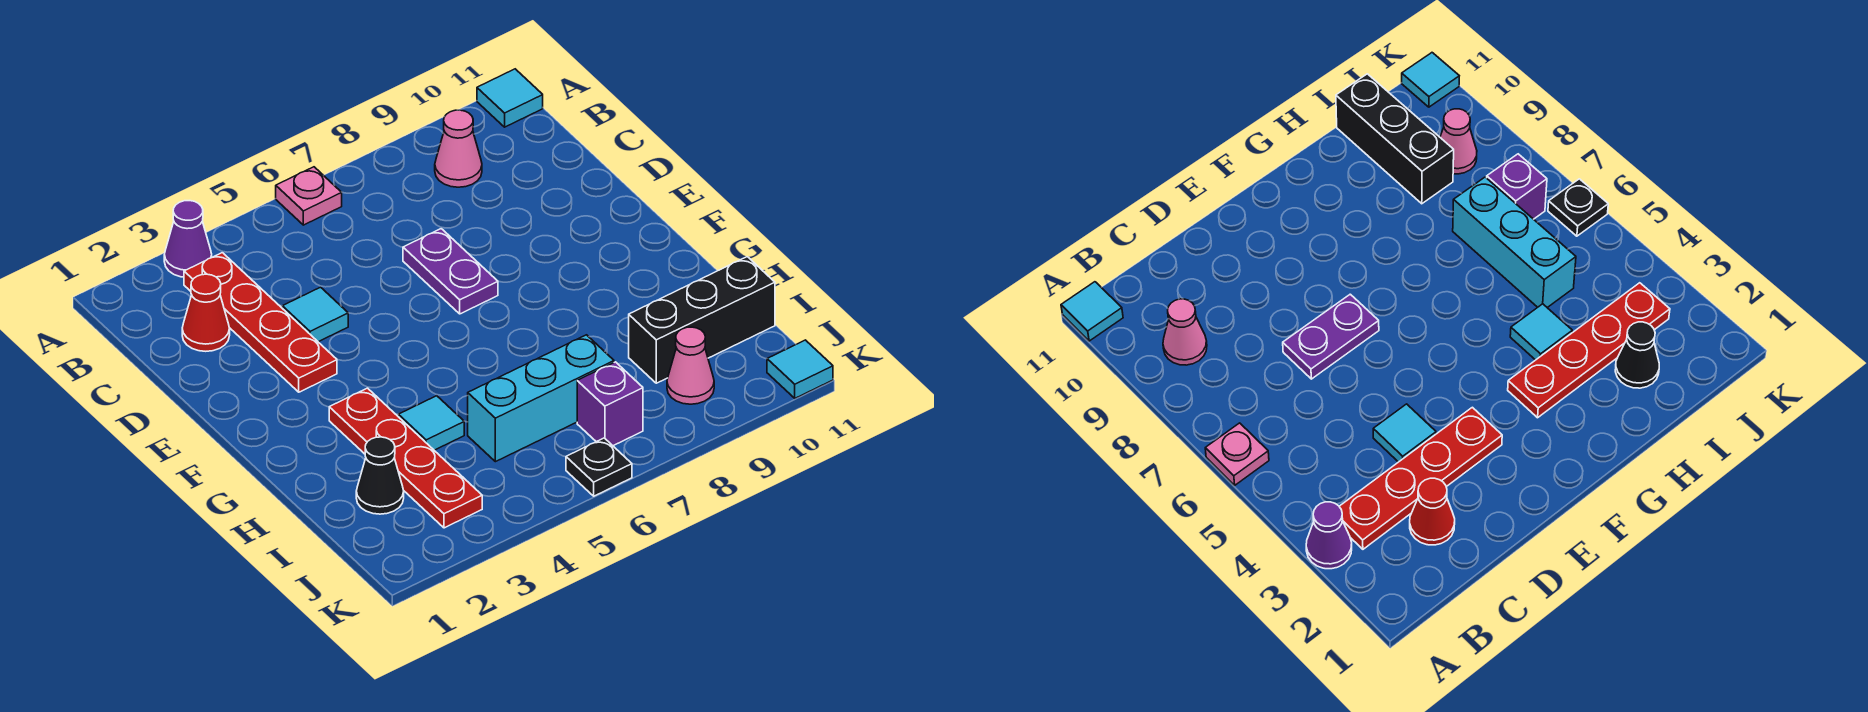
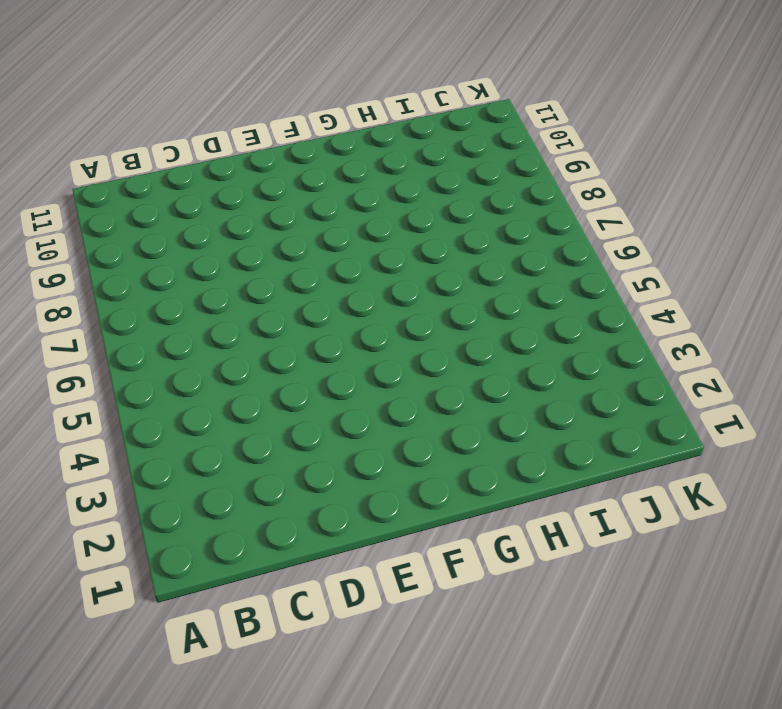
none -> purple 1x1 cone [164,201,212,277]
none -> pink 1x1 plate [276,167,342,225]
none -> cyan 1x1 tile [477,69,543,127]

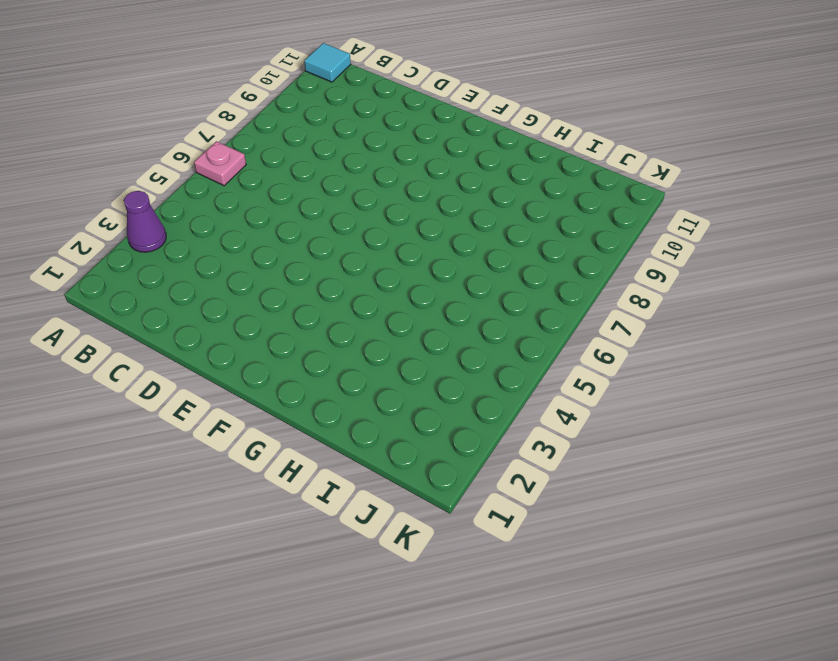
none -> red 1x4 plate [184,253,337,392]
none -> pink 1x1 cone [435,110,482,187]
none -> red 1x1 cone [182,274,230,351]

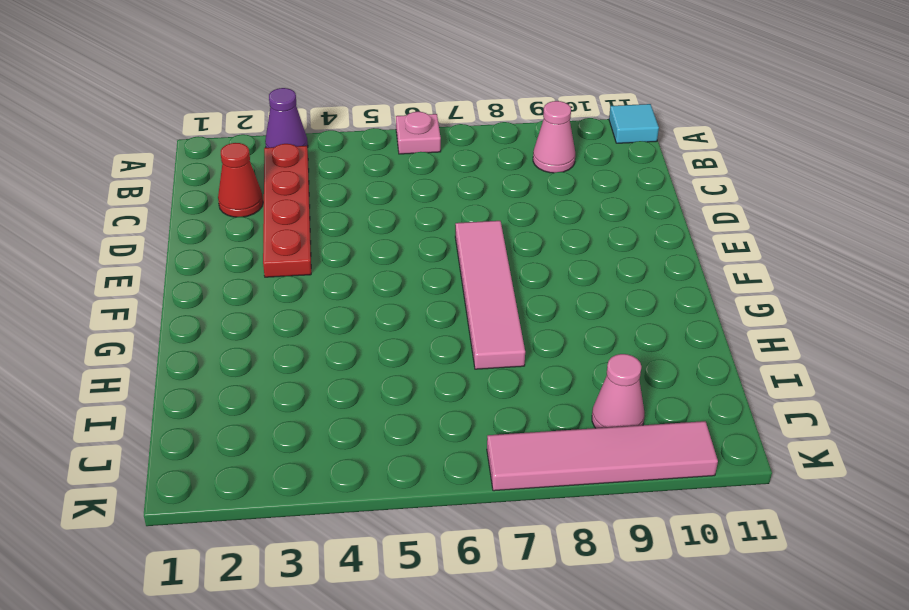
pink 1x4 tile [455,221,525,369] -> purple 1x2 plate [403,229,498,314]
pink 1x4 tile [487,421,718,491] -> none
none -> cyan 1x1 tile [282,287,348,342]
none -> red 1x4 plate [329,388,482,528]
none -> cyan 1x1 tile [398,396,464,450]

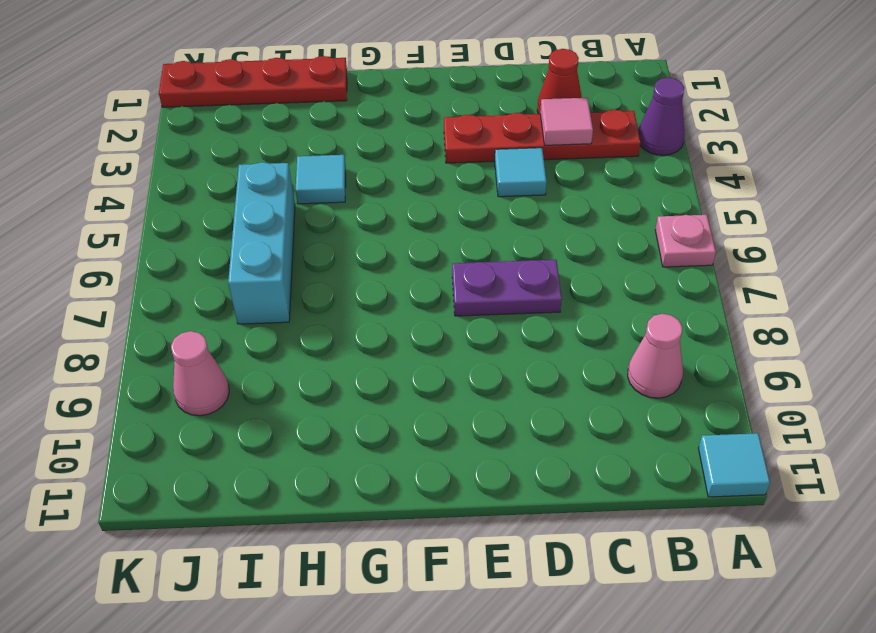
pink 1x1 tile [540,98,593,145] -> none
red 1x4 plate [159,56,347,107] -> red 1x4 plate moved to [329,388,482,528]
none -> black 1x1 cone [356,437,404,514]
none -> black 1x3 brick [629,257,775,383]
none -> purple 1x1 brick [577,362,643,446]

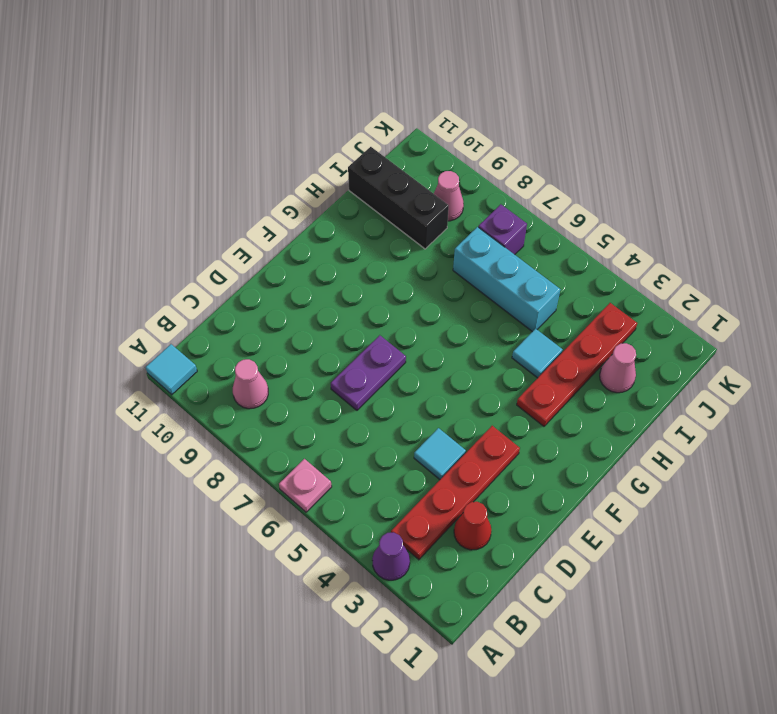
pink 1x1 cone [600,343,636,393] -> black 1x1 cone [356,437,404,514]
none -> black 1x1 plate [566,438,632,496]
none -> cyan 1x1 tile [767,340,833,398]

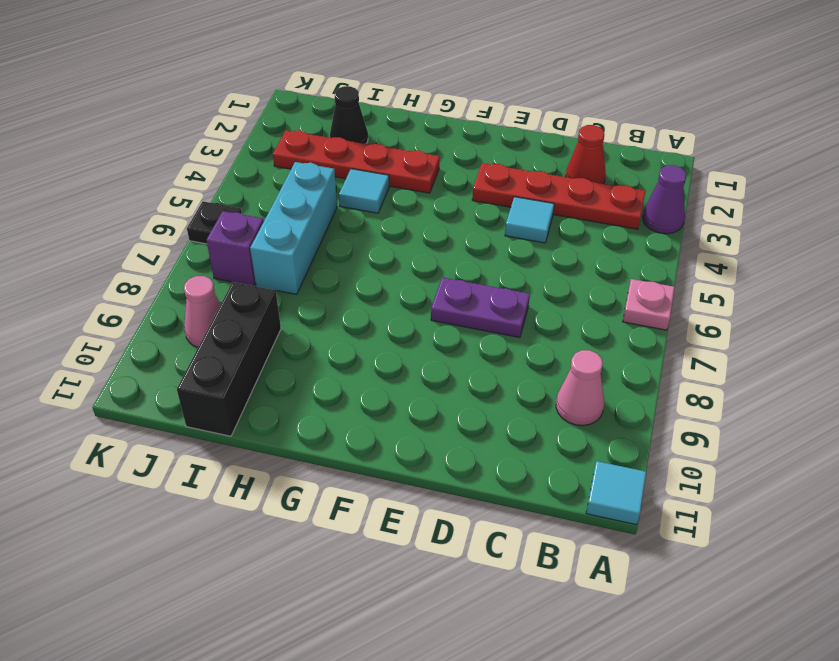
none -> cyan 1x1 tile [767,340,833,398]

